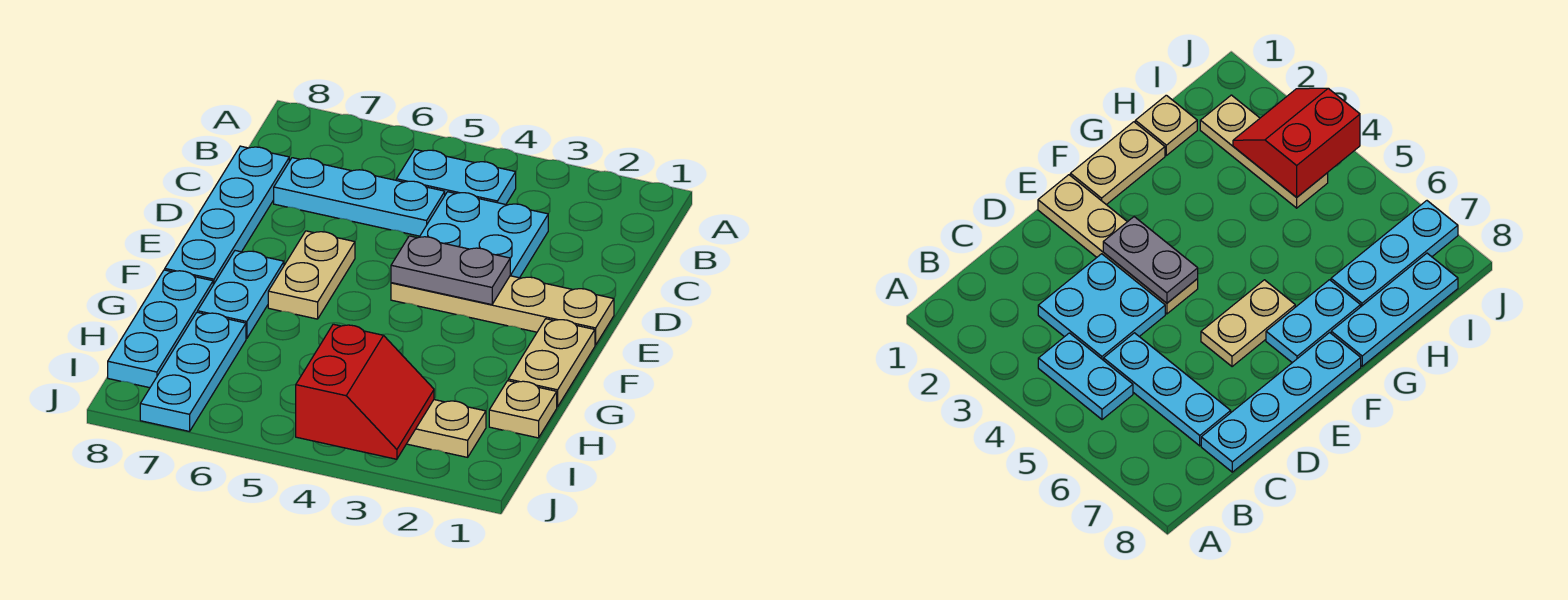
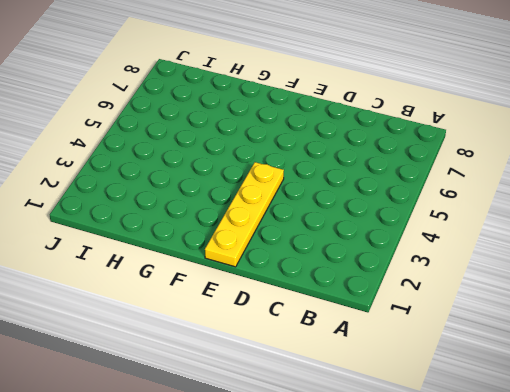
yellow 1x4 plate [205,162,284,267] -> tan 1x4 plate [391,276,614,345]
none -> cyan 1x2 plate [396,150,516,204]
none -> cyan 2x2 plate [420,192,548,278]
none -> cyan 1x3 plate [274,158,445,236]

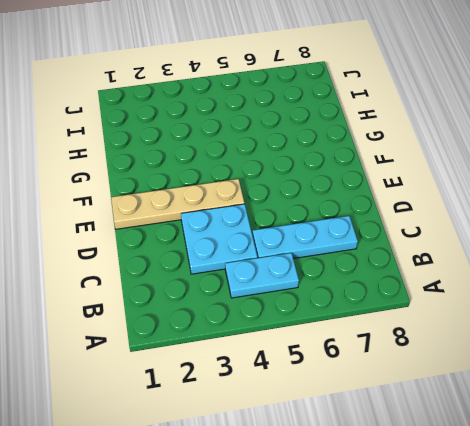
none -> cyan 1x4 plate [165,146,289,285]
none -> tan 1x2 plate [268,231,355,319]
none -> tan 1x2 plate [508,319,595,407]

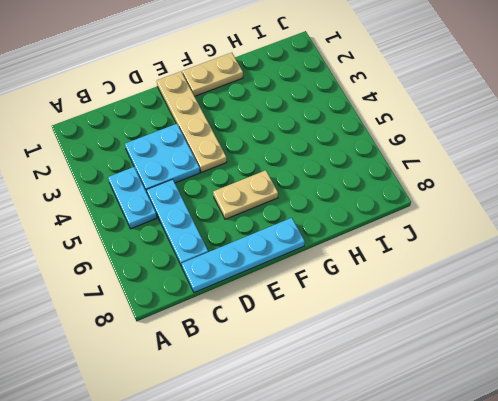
none -> cyan 1x2 plate [198,251,284,339]
none -> cyan 1x3 plate [108,270,213,388]
none -> tan 1x1 plate [489,381,557,438]

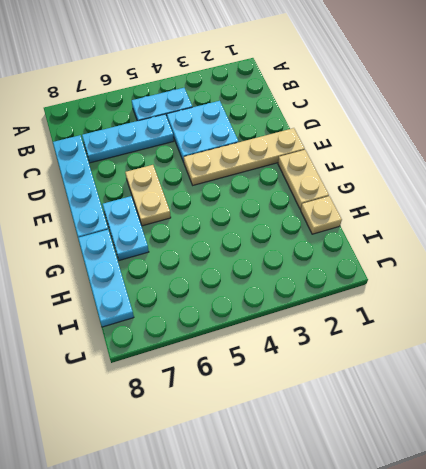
none -> cyan 1x3 plate [140,312,246,431]
none -> tan 1x3 plate [407,400,486,457]
none -> grey 1x2 plate [391,236,510,305]

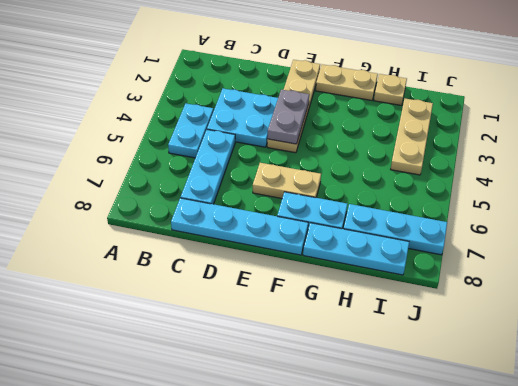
none -> red 2x2 slope [296,324,434,459]

